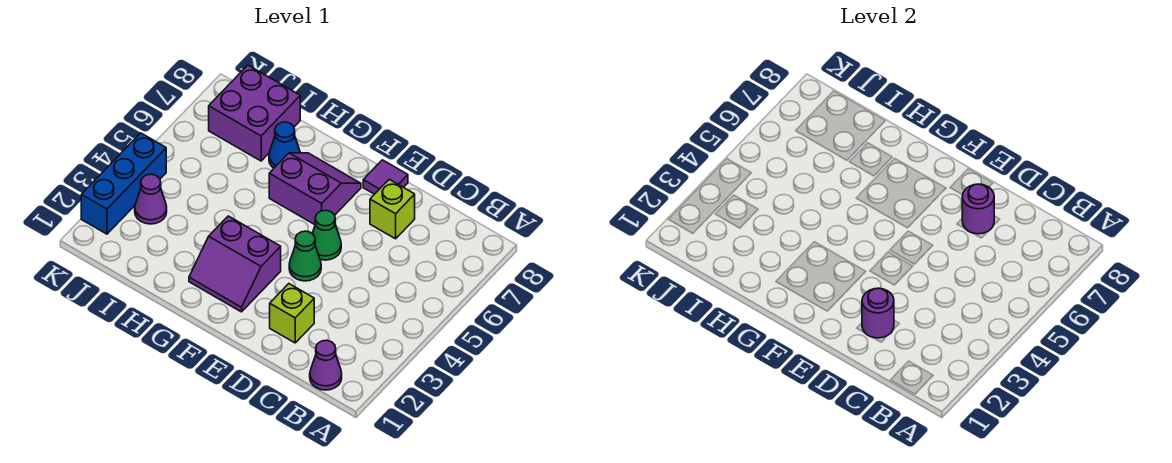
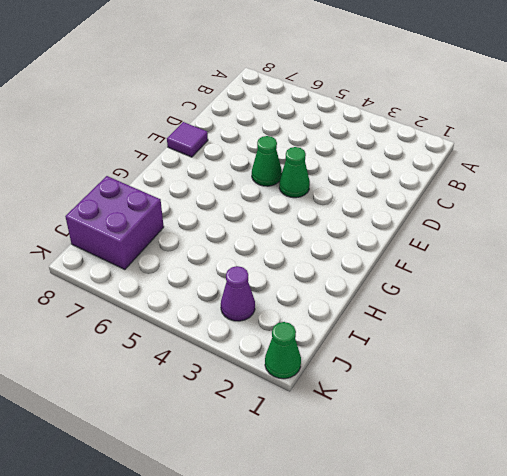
green 1x1 cone [265,322,301,379] -> none
none -> purple 1x1 cone [310,340,342,390]
none -> lime 1x1 brick [270,284,314,343]
none -> lime 1x1 brick [370,179,415,239]

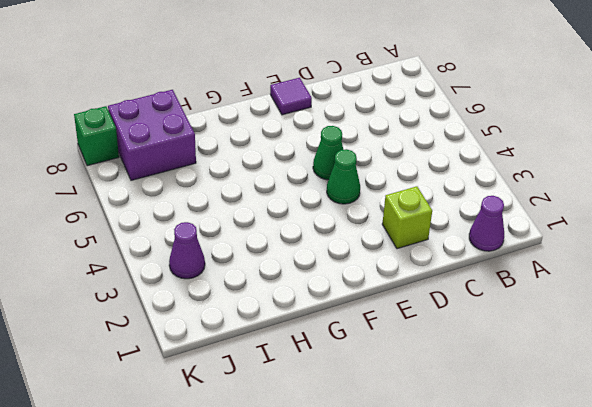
green 1x1 brick [74,106,119,166] -> none
none -> lime 1x1 brick [370,179,415,239]
none -> purple 2x2 slope [189,216,281,312]
none -> purple 2x2 slope [269,153,361,225]

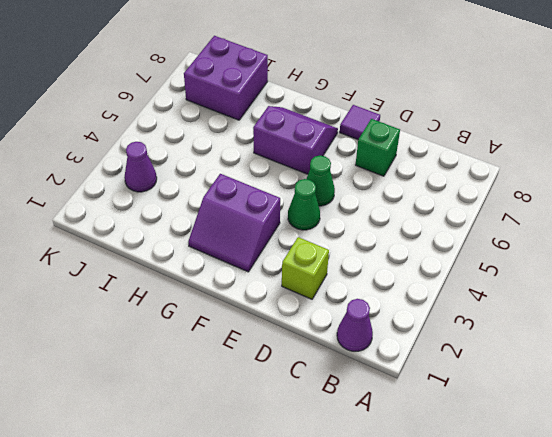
green 1x1 brick [356,119,400,176] -> lime 1x1 brick [370,179,415,239]
none -> blue 1x1 cone [269,122,300,168]
none -> blue 1x3 brick [81,133,166,234]
none -> purple 1x1 round brick [862,288,894,338]

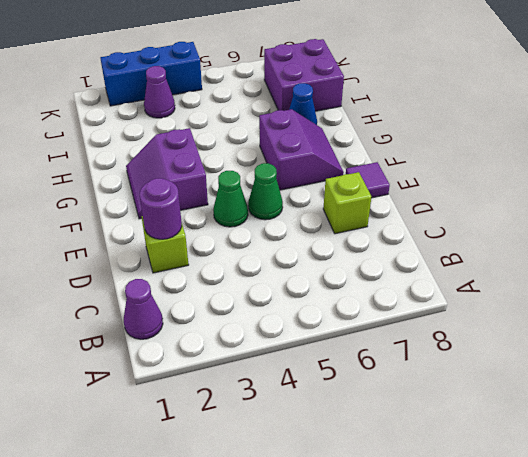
none -> purple 1x1 round brick [962,184,994,234]

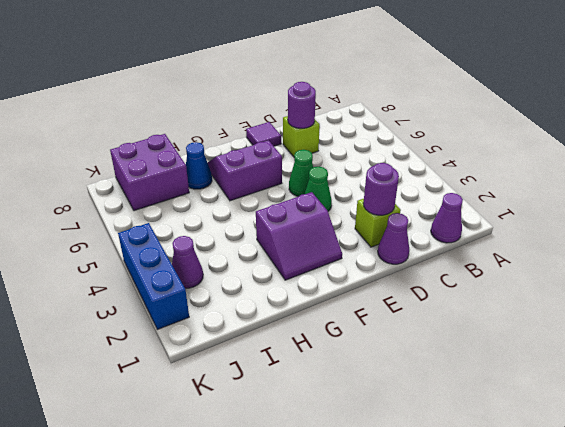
purple 1x1 cone [378,213,409,264] -> none

